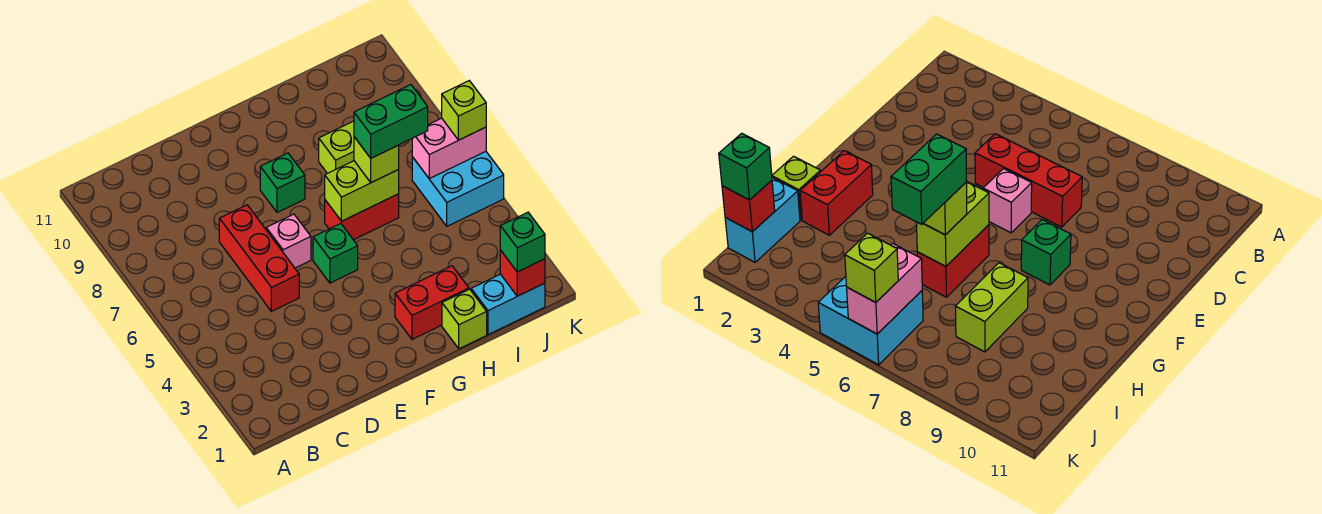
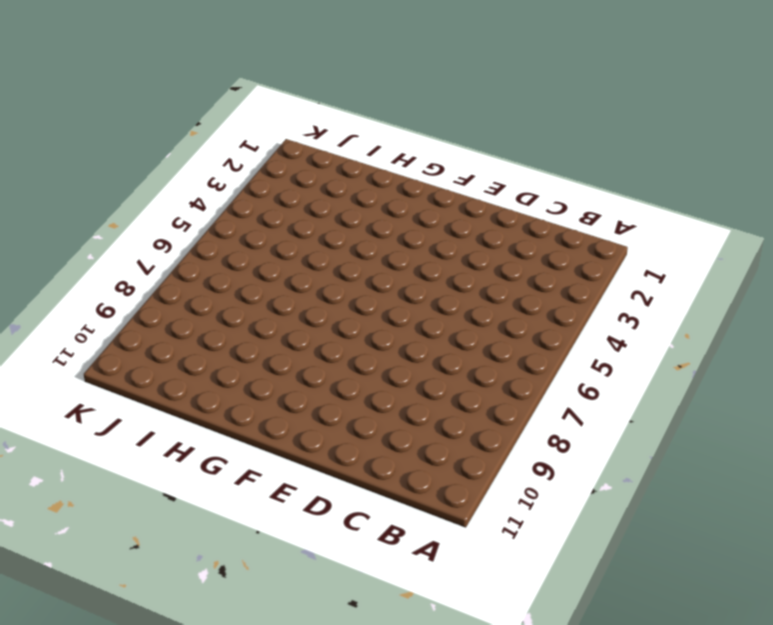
none -> red 1x3 brick [219,205,299,311]
none -> pink 1x1 brick [266,214,311,268]
none -> green 1x1 brick [313,224,358,283]

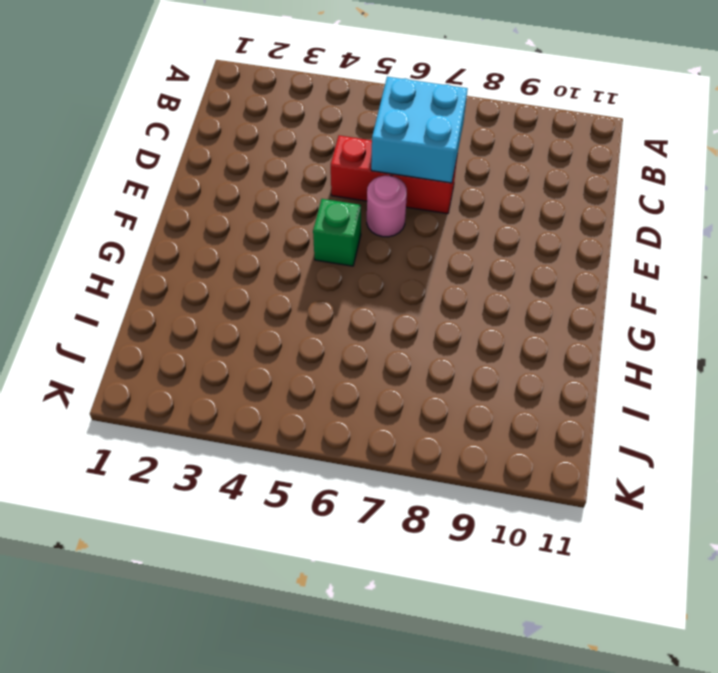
cyan 2x2 brick [371,77,467,183] -> cyan 2x2 brick moved to [412,152,504,226]
pink 1x1 round brick [367,175,407,237] -> pink 1x1 brick [266,214,311,268]
none -> green 1x1 brick [260,153,305,213]
none -> red 1x2 brick [395,266,469,339]
none -> red 1x2 brick [325,194,399,240]

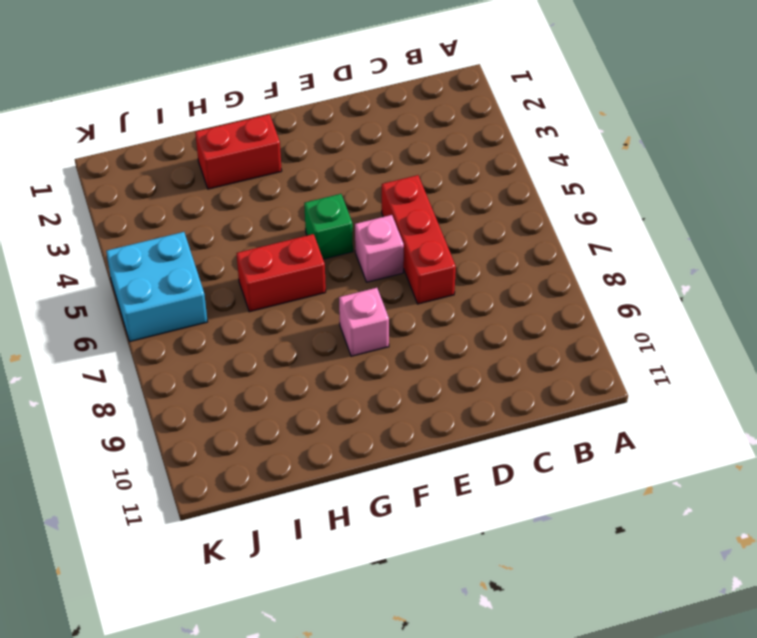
pink 1x1 brick [339,288,389,356] -> green 1x1 brick [260,153,305,213]
none -> lime 1x1 brick [442,289,487,349]
none -> lime 1x2 brick [319,121,354,173]
none -> cyan 1x2 brick [471,274,545,335]

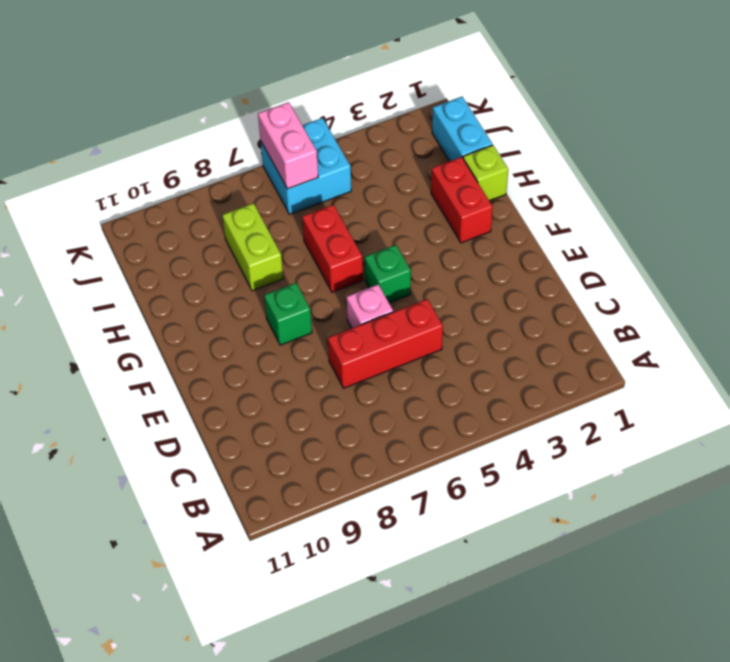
none -> lime 1x2 brick [325,161,399,221]
none -> red 1x1 brick [500,250,545,296]
none -> lime 1x1 brick [354,137,399,183]

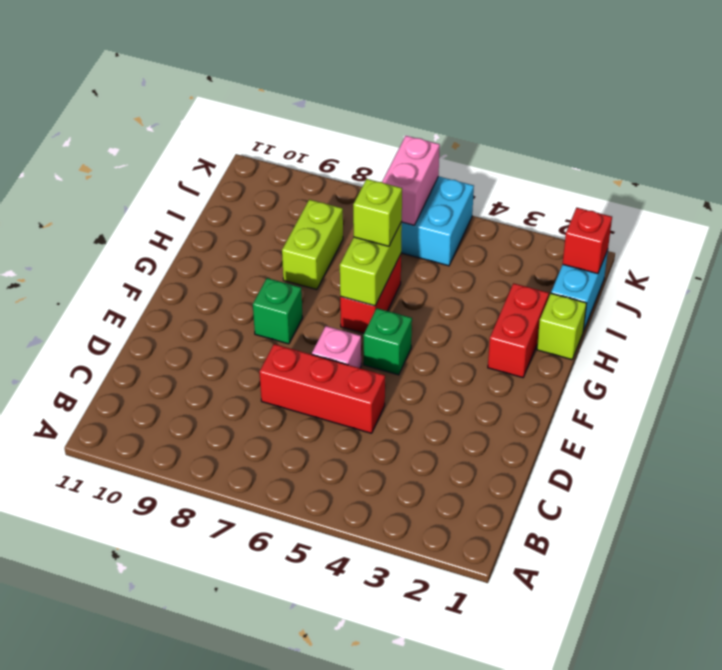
none -> green 1x1 brick [500,212,545,272]
none -> lime 1x1 brick [442,81,486,140]
none -> green 1x2 brick [354,85,428,158]

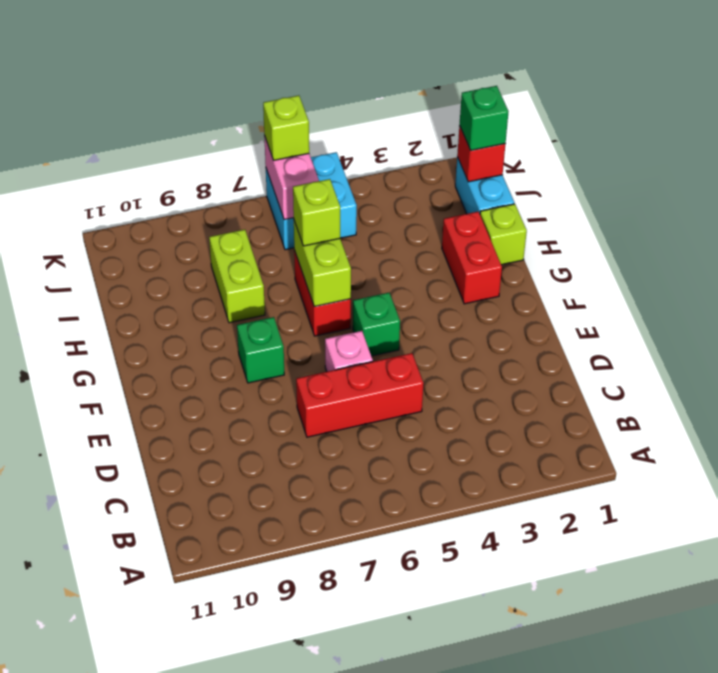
none -> green 1x2 brick [354,85,428,158]

